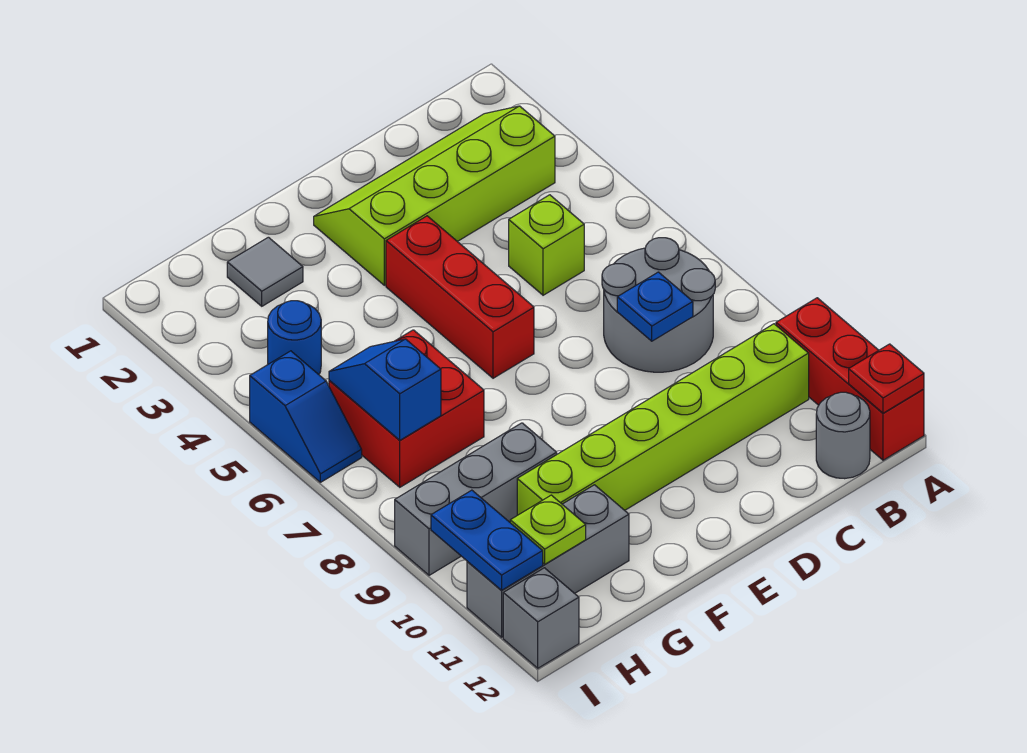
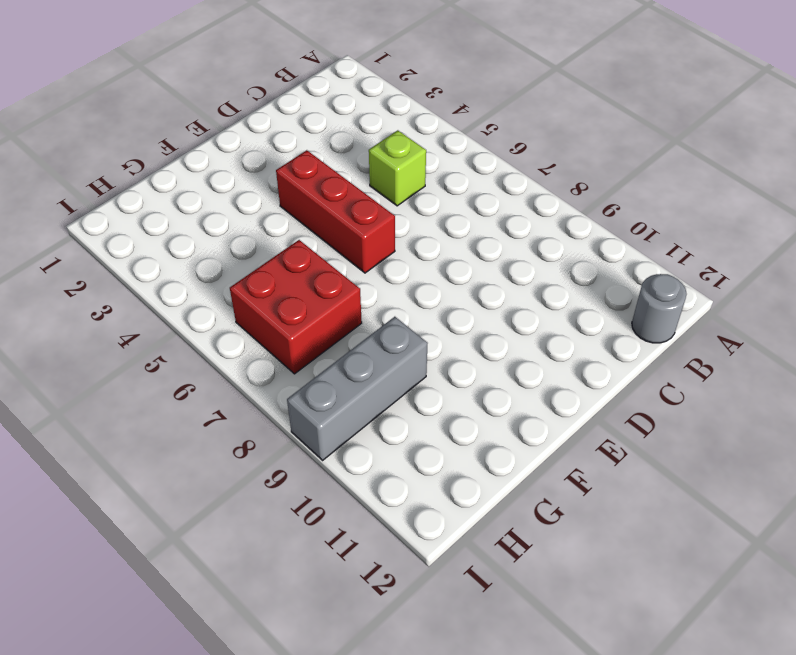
none -> red 1x3 brick [776,298,924,460]
none -> lime 2x4 slope [314,106,555,285]
none -> grey 2x2 round brick [602,238,715,372]

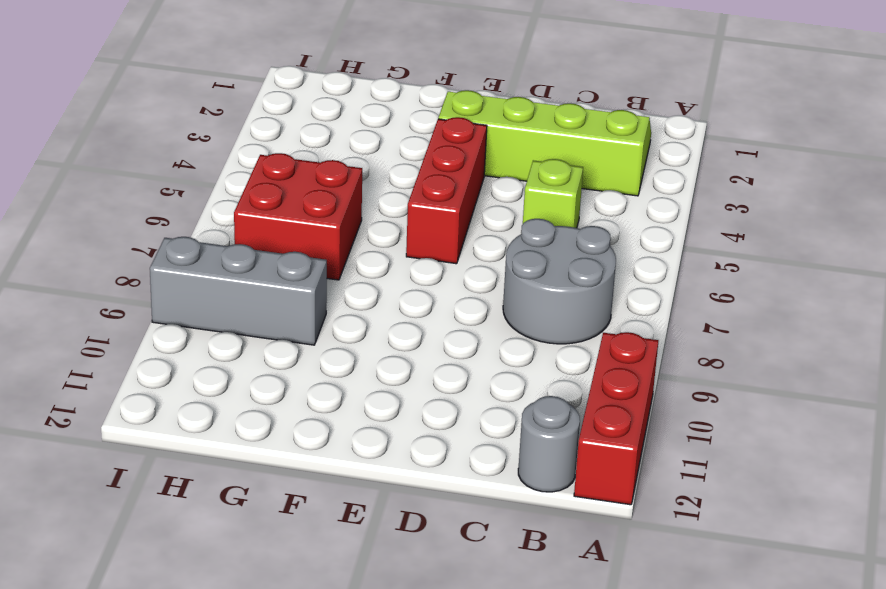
none -> lime 1x6 brick [517,324,809,515]
none -> grey 1x1 tile [227,237,303,306]
none -> grey 1x3 brick [467,485,629,637]

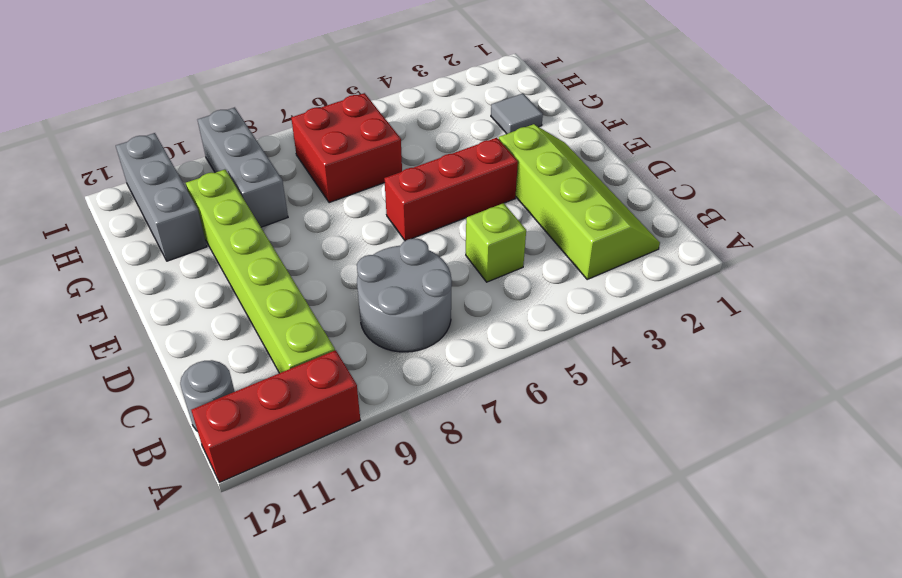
none -> blue 1x1 round brick [268,301,321,374]
none -> blue 1x2 slope [250,351,362,482]
none -> grey 1x1 brick [503,568,579,668]

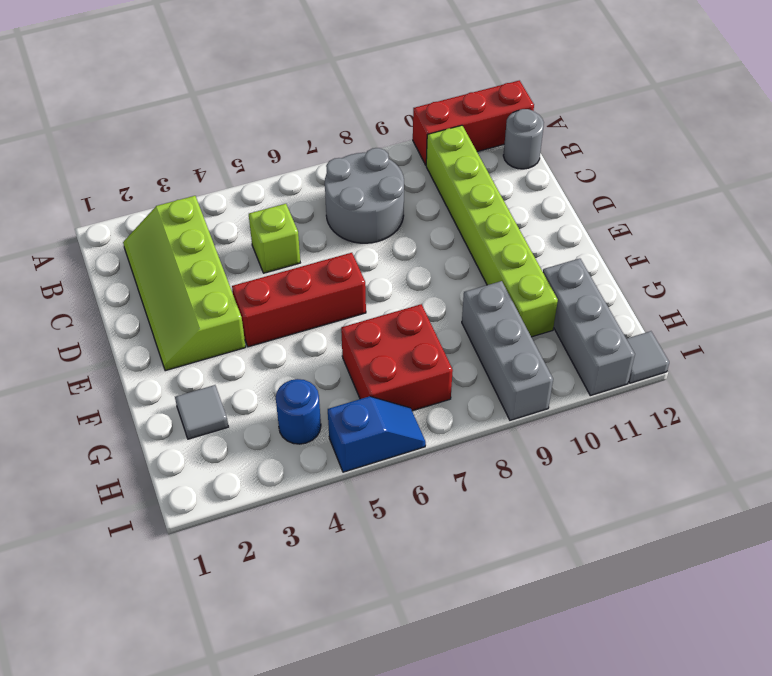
grey 1x1 tile [627,331,669,383] -> grey 1x1 brick [503,568,579,668]
none -> red 1x1 plate [849,344,924,413]
none -> blue 1x1 plate [617,272,693,341]
none -> blue 1x2 slope [329,339,441,440]

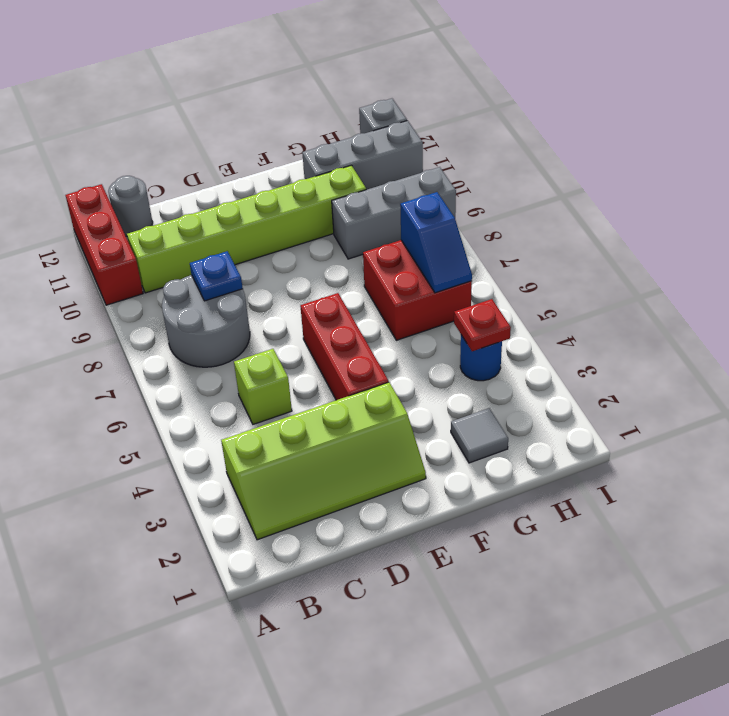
red 1x1 plate [454,299,511,351] -> red 1x1 plate moved to [849,344,924,413]
none -> blue 1x2 slope [250,351,362,482]
none -> lime 1x1 plate [510,495,586,564]
none -> blue 1x2 plate [431,490,543,590]

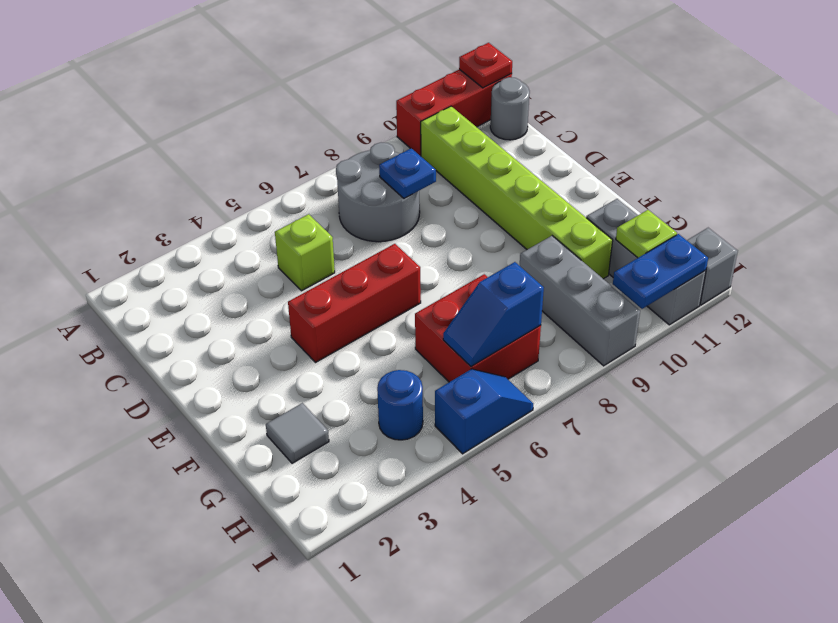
none -> lime 2x4 slope [314,106,555,285]

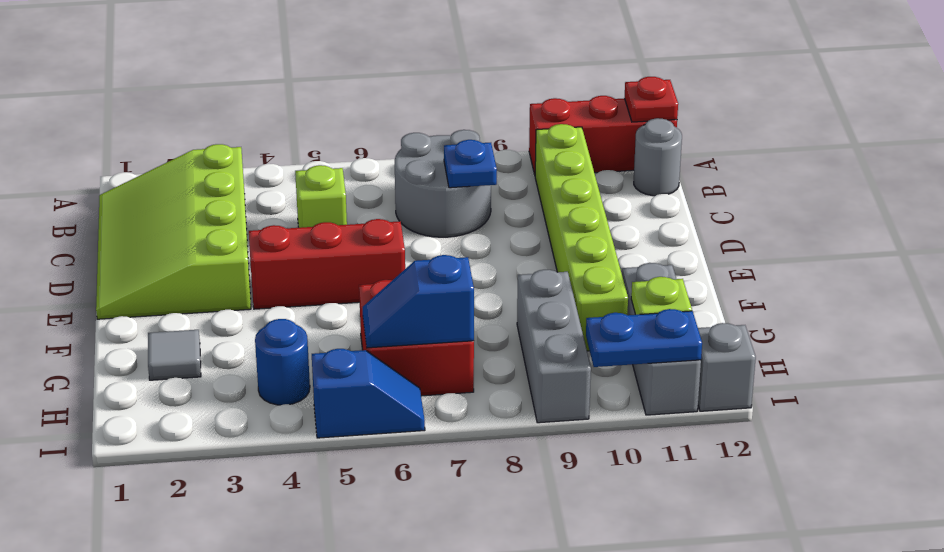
lime 3x4 slope [96,144,251,319] -> lime 2x4 slope [314,106,555,285]

